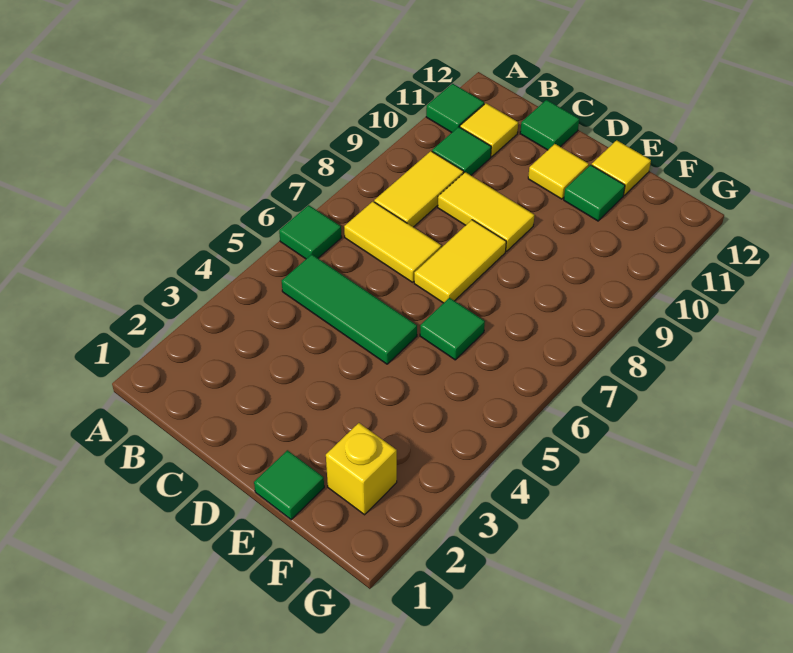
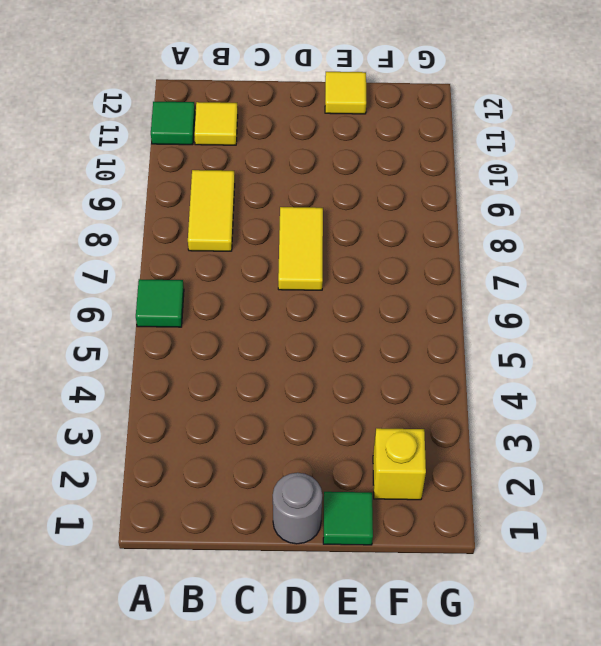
grey 1x1 round brick [273,473,322,544] -> none
none -> green 1x3 tile [282,254,417,364]
none -> yellow 1x2 tile [344,202,441,282]
none -> green 1x1 tile [432,127,491,175]

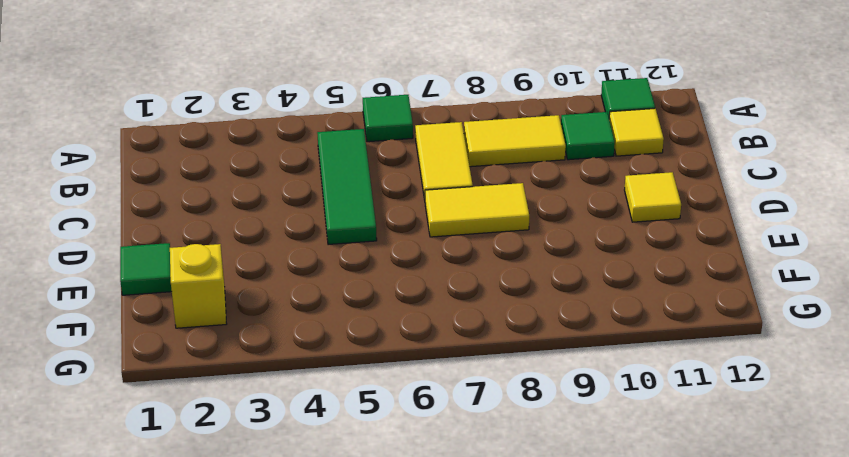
none -> yellow 1x2 tile [438,172,534,251]
none -> green 1x1 tile [520,100,579,150]
none -> green 1x1 tile [420,298,485,360]

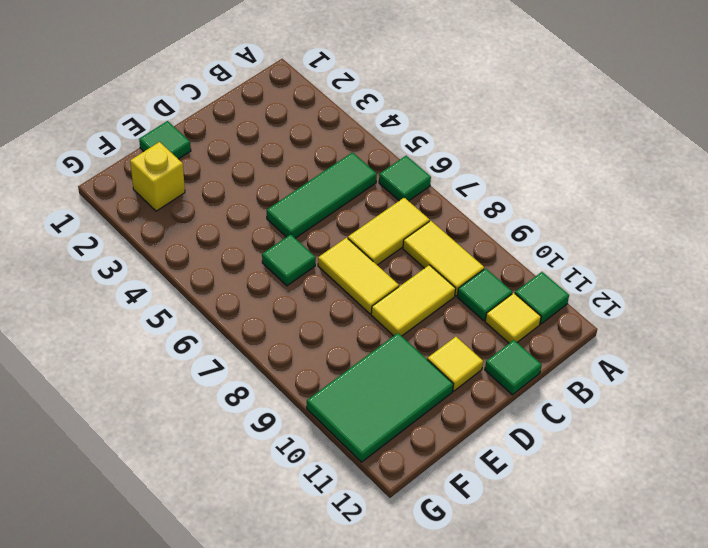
green 2x3 tile [307,333,453,462] -> green 1x1 tile [564,165,625,221]
none -> yellow 1x1 tile [592,140,651,195]

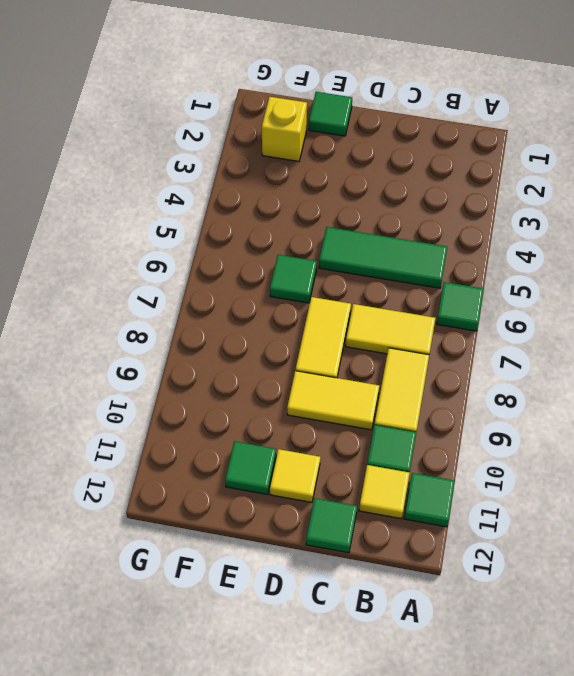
none -> yellow 1x1 tile [592,140,651,195]

